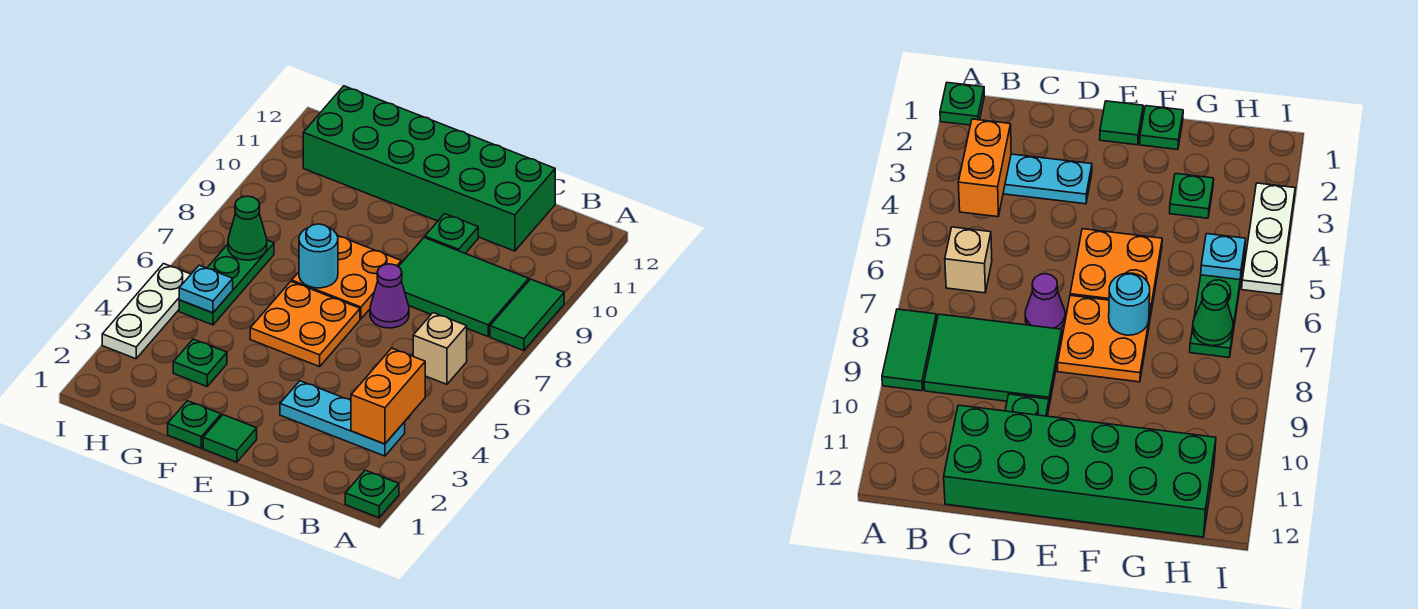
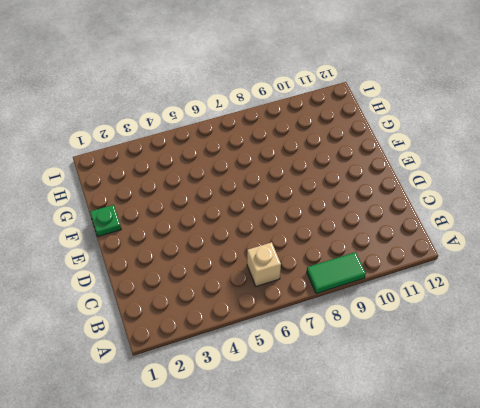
none -> green 1x1 plate [345,470,399,518]
none -> cyan 1x3 plate [280,381,405,456]
none -> green 2x3 tile [399,238,529,336]

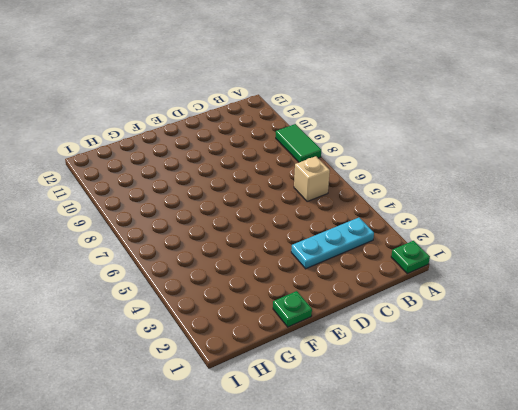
none -> green 2x3 tile [399,238,529,336]
none -> green 2x6 brick [303,86,555,251]
none -> purple 1x1 cone [370,264,409,328]

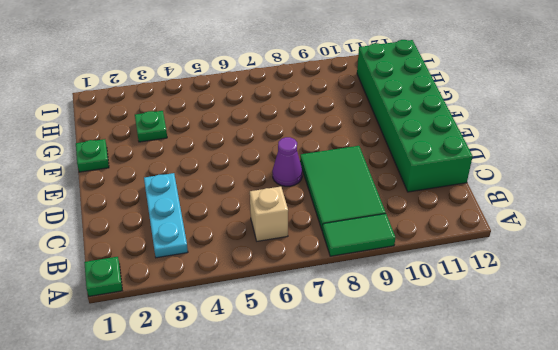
none -> green 1x1 plate [425,214,478,253]
none -> green 1x1 tile [203,415,257,462]
none -> orange 2x2 plate [250,281,360,367]

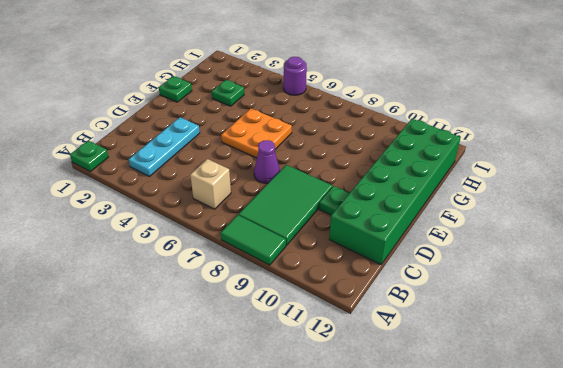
purple 1x1 round brick [283,57,307,95] -> white 1x3 plate [102,264,191,359]
none -> green 1x1 tile [203,415,257,462]
none -> orange 2x2 plate [292,236,401,319]
none -> green 1x3 plate [179,240,274,325]

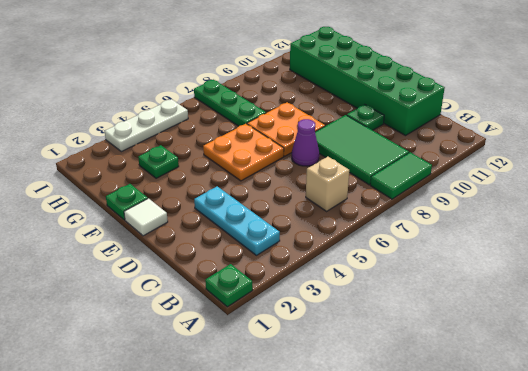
white 1x1 tile [124,198,168,236] -> green 1x1 tile [203,415,257,462]
green 1x3 plate [194,80,266,126] -> green 1x3 plate turned to [179,240,274,325]
none -> orange 1x2 brick [351,348,425,444]
none -> cyan 1x1 round brick [299,224,338,288]
none -> cyan 1x1 plate [179,265,233,313]

